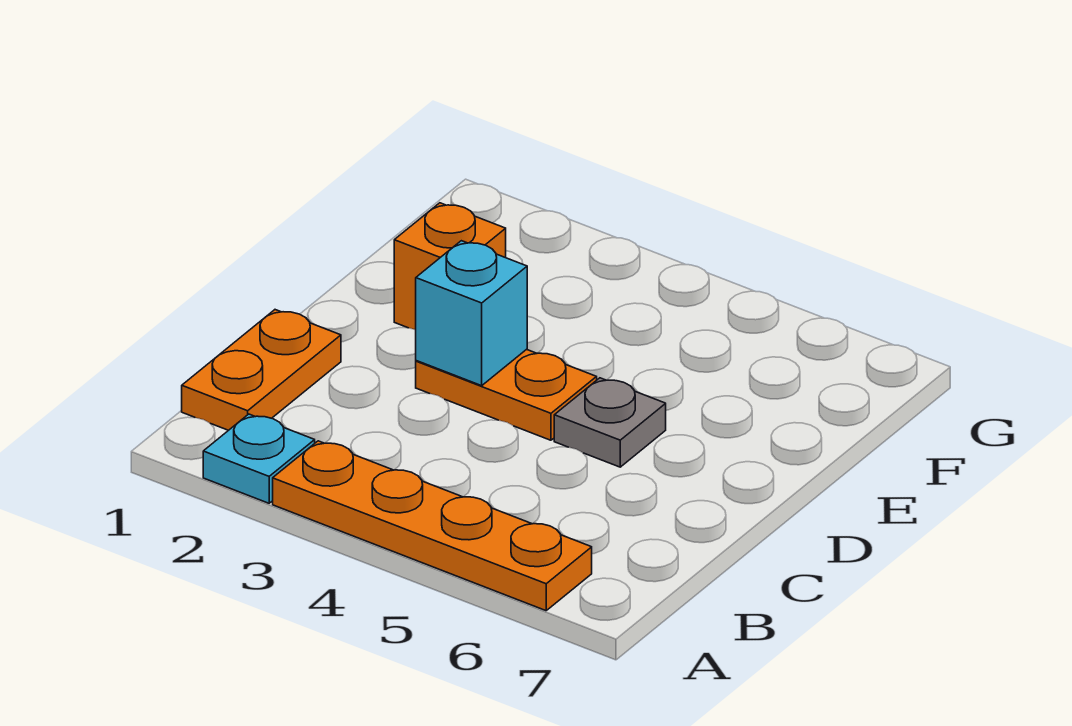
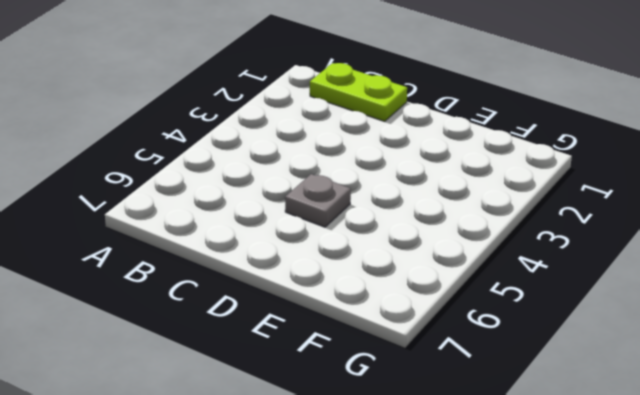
lime 1x2 plate [310,63,407,121] -> orange 1x2 plate [182,310,341,430]
none -> cyan 1x1 plate [203,414,315,503]
none -> orange 1x4 plate [273,441,592,611]

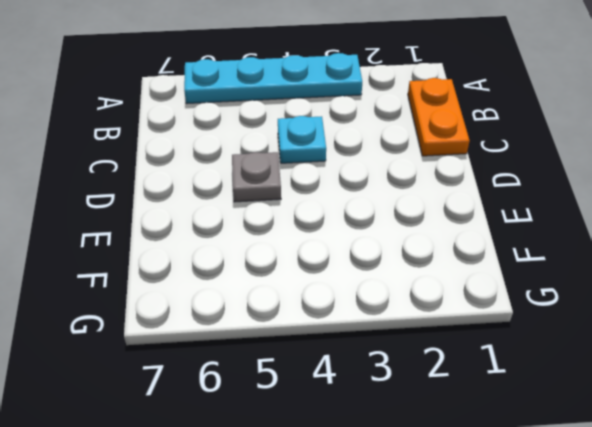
cyan 1x4 plate [184,53,362,104] -> orange 1x4 plate [273,441,592,611]
cyan 1x1 plate [278,116,326,163] -> cyan 1x1 plate moved to [203,414,315,503]
none -> orange 1x2 plate [416,349,597,440]
none -> orange 1x1 brick [394,203,506,330]

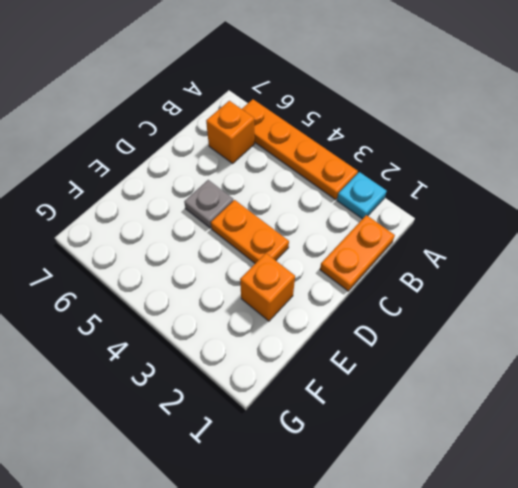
orange 1x1 brick [206,101,255,163] -> none
none -> cyan 1x1 brick [416,241,527,386]

